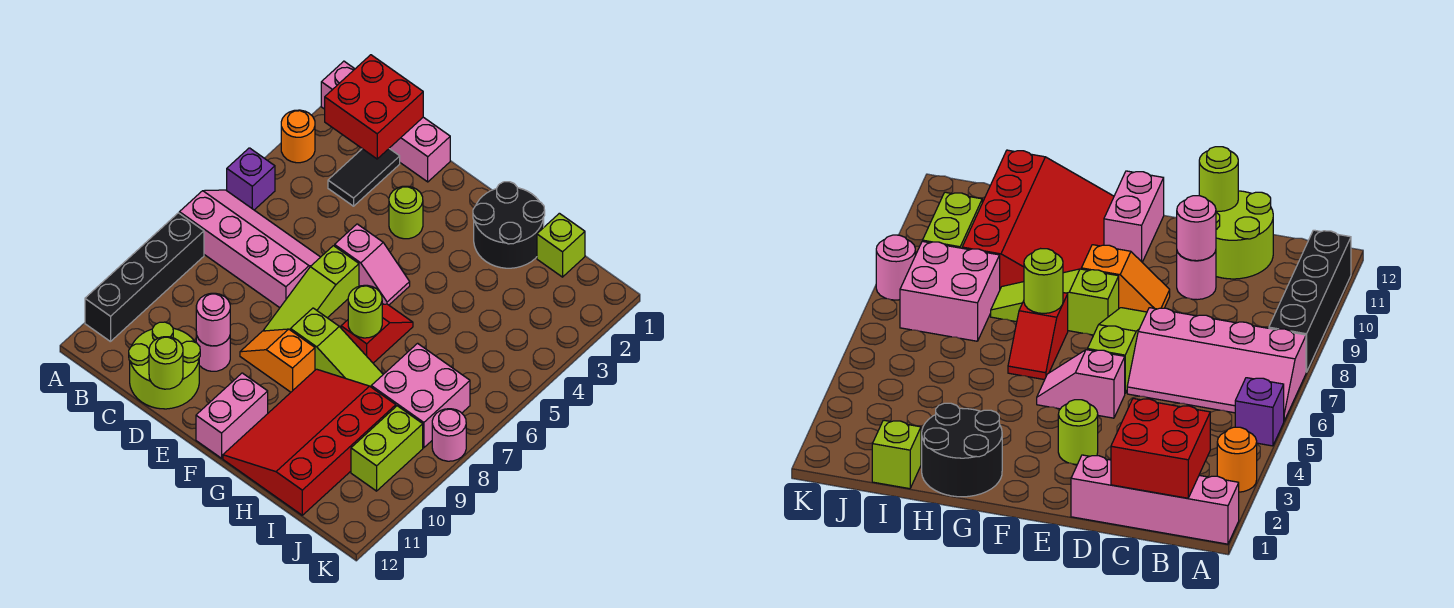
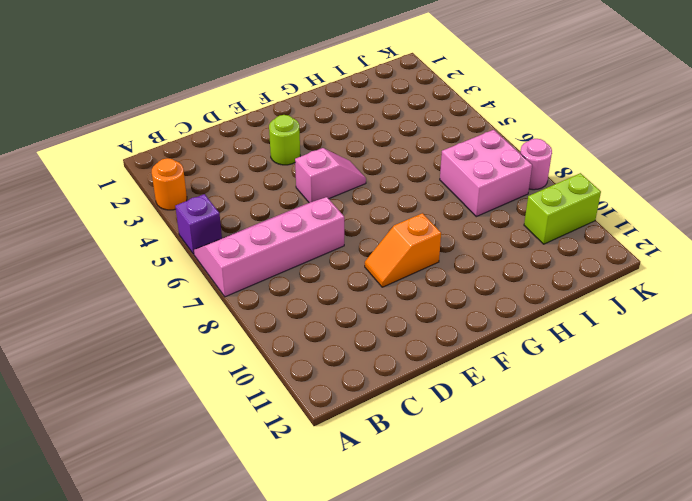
lime 1x2 brick [524,173,601,244] -> lime 1x2 brick turned to [351,406,423,491]
none -> pink 1x4 brick [321,61,450,182]
none -> black 1x4 brick [85,213,204,342]
none -> black 1x2 tile [328,149,400,206]

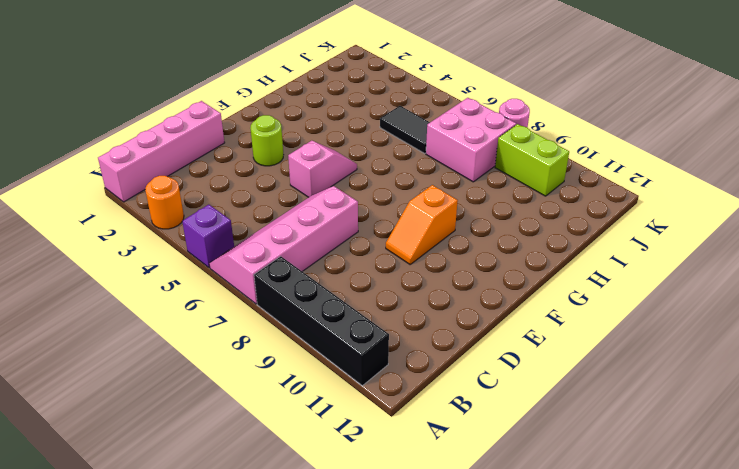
black 1x2 tile [380,106,430,153] -> black 1x2 tile moved to [328,149,400,206]
none -> lime 2x2 round brick [129,322,200,409]
none -> pink 1x1 round brick [196,332,230,371]
none -> lime 1x3 slope [264,246,359,331]

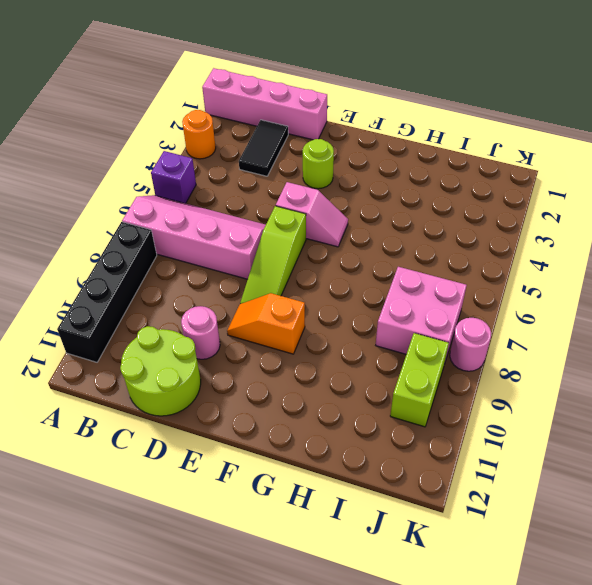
none -> lime 1x3 slope [291,308,383,387]
none -> pink 1x2 brick [196,373,268,458]
none -> black 2x2 round brick [473,182,545,268]

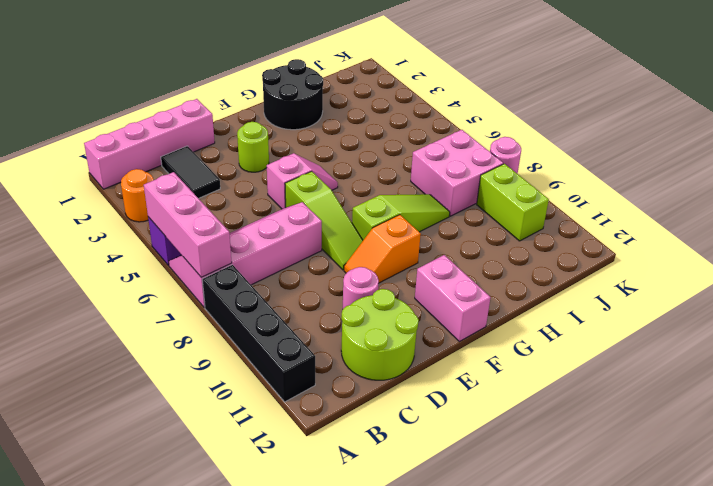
pink 1x3 brick [144,172,232,277] -> none
none -> red 1x2 slope [341,304,413,363]
none -> red 3x4 slope [223,369,396,515]
none -> lime 1x1 brick [537,213,585,277]

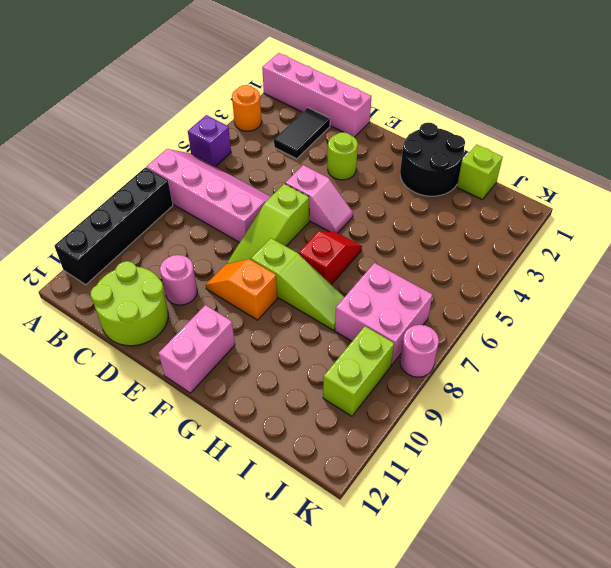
none -> red 3x4 slope [223,369,396,515]
none -> red 2x2 brick [325,55,423,159]
none -> pink 1x1 round brick [196,293,230,346]

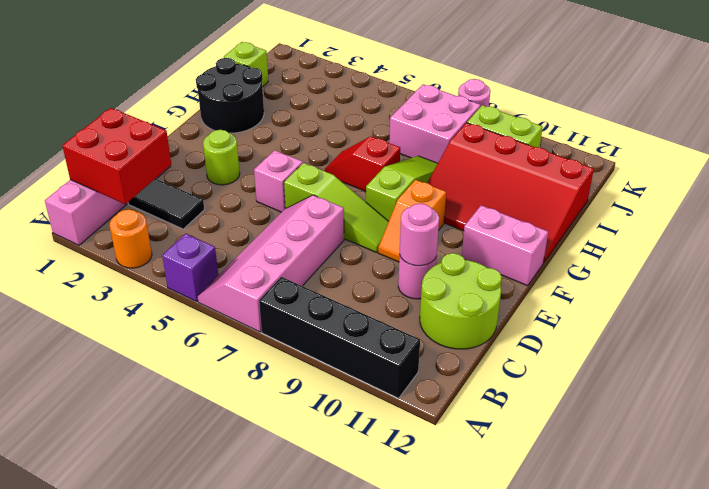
none -> lime 1x1 round brick [149,337,183,389]
none -> lime 1x1 round brick [348,285,382,338]

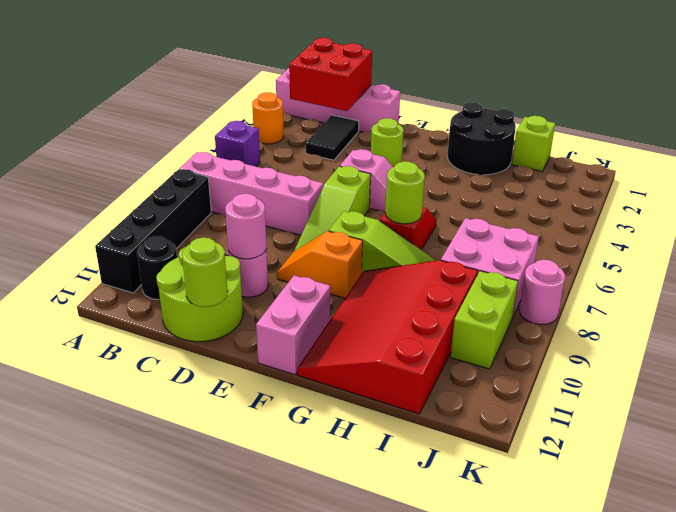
black 1x1 round brick [137,236,177,299] -> none

